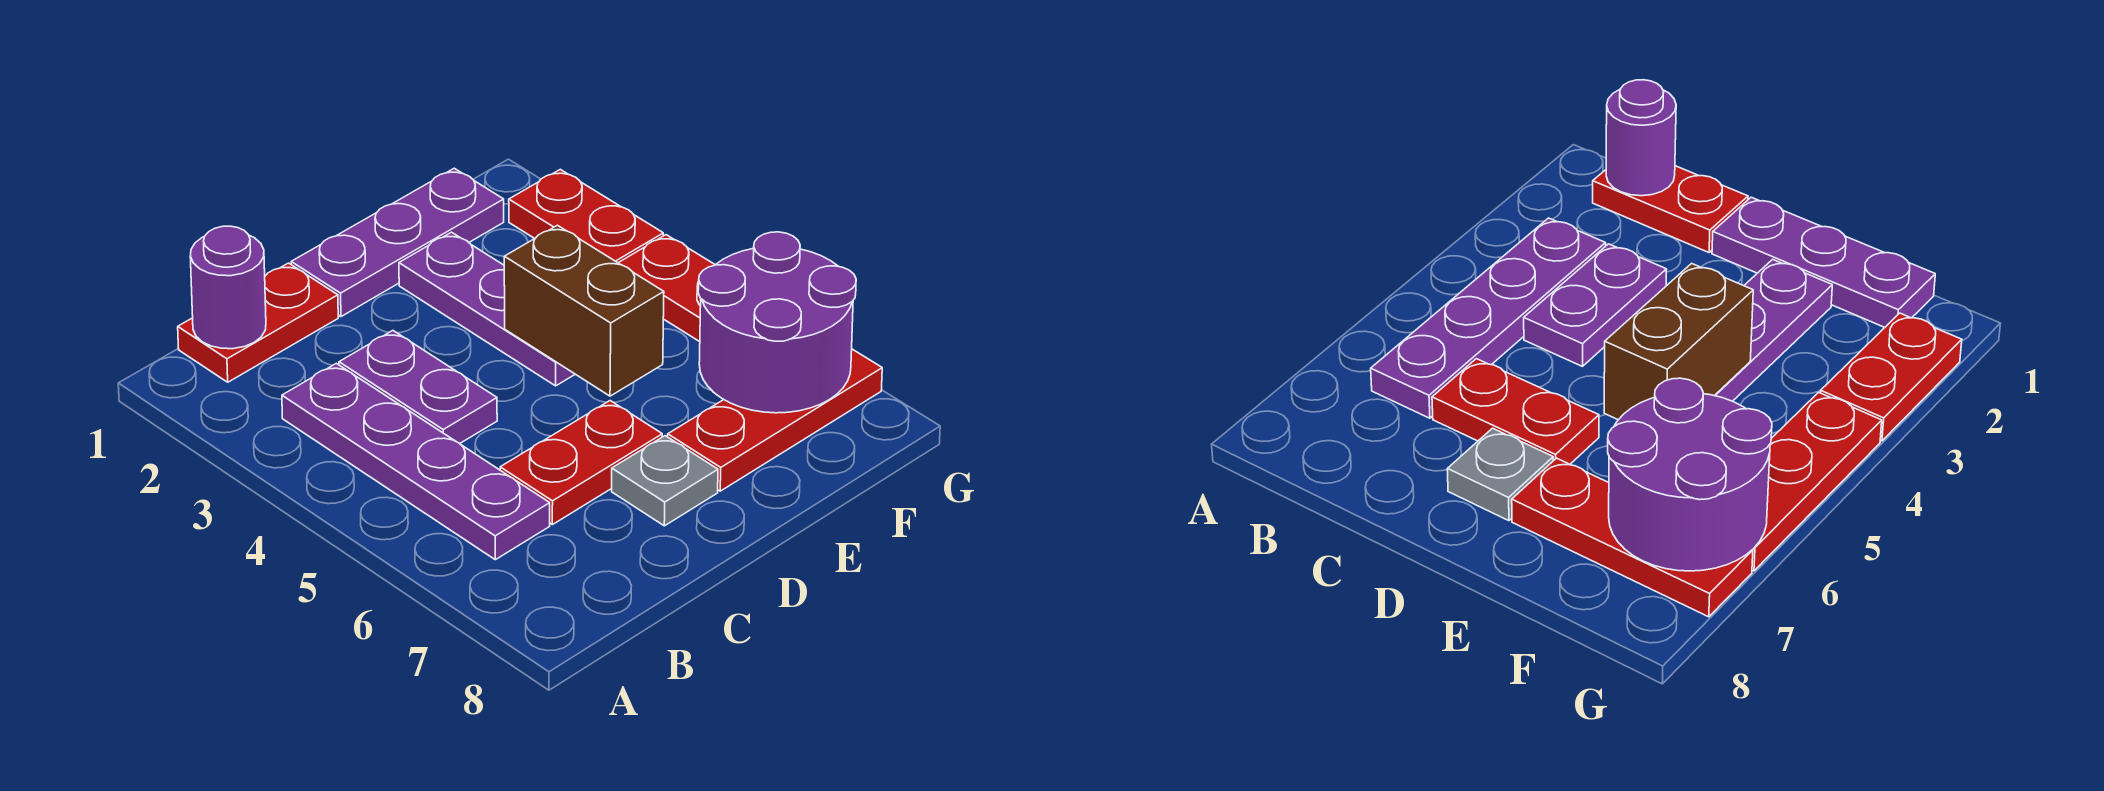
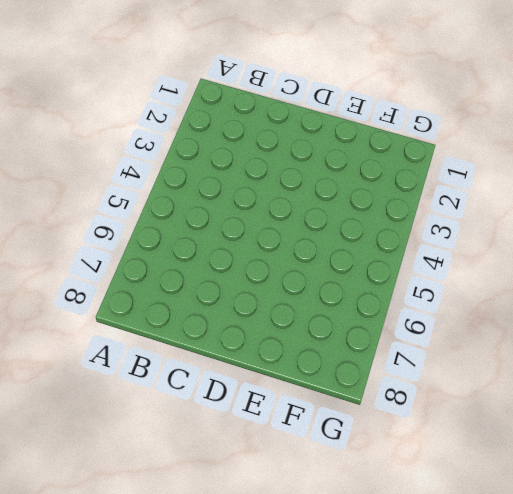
none -> red 1x2 plate [178,263,338,382]
none -> purple 1x4 plate [282,363,550,560]
none -> purple 1x2 plate [339,331,497,444]

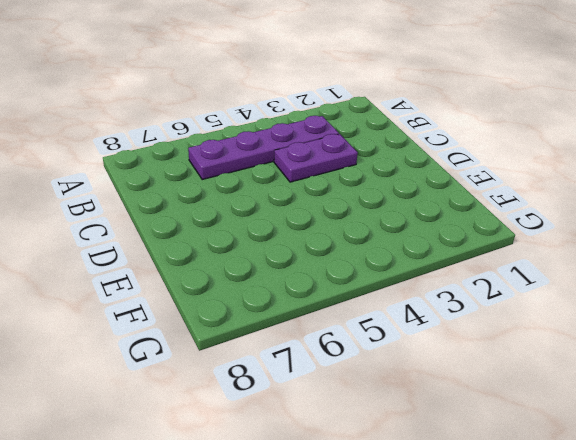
none -> red 1x2 plate [178,263,338,382]
none -> red 1x2 plate [500,401,662,525]
none -> purple 1x3 plate [291,168,504,317]

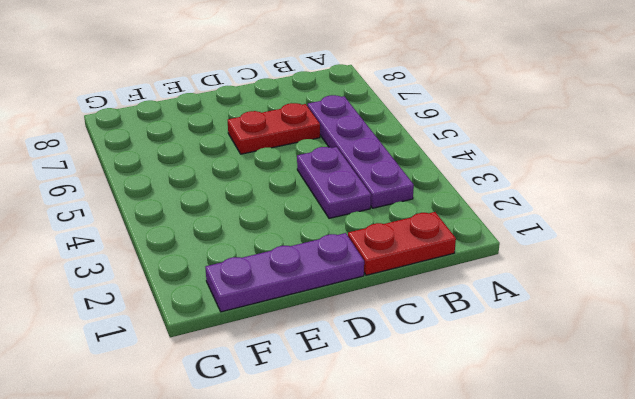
none -> grey 1x1 plate [612,436,718,526]
none -> purple 1x3 plate [399,232,575,386]
none -> red 1x3 plate [668,349,882,491]

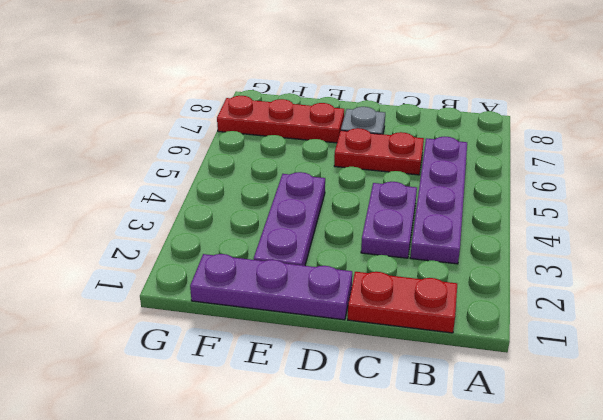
none -> red 1x2 plate [509,169,663,263]
none -> red 1x3 plate [619,235,715,342]
none -> purple 1x1 round brick [190,226,266,349]

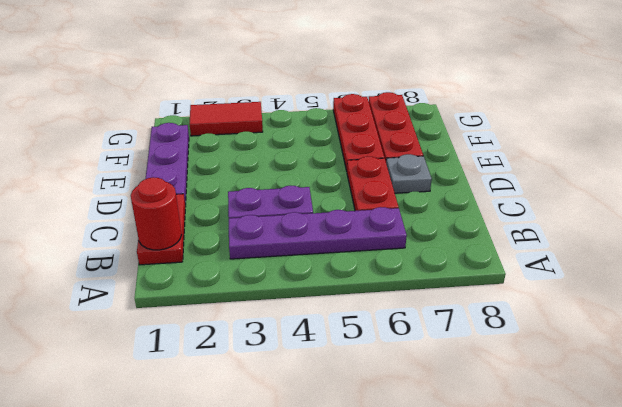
red 1x1 round brick [131,177,182,250] -> purple 1x1 round brick [190,226,266,349]
red 1x3 plate [333,94,384,171] -> red 1x3 plate turned to [619,235,715,342]
red 1x2 tile [190,102,263,136] -> red 1x2 plate [509,169,663,263]
none -> purple 1x3 plate [399,232,575,386]
none -> brown 1x2 brick [504,225,664,396]
none -> purple 2x2 round brick [698,232,856,413]

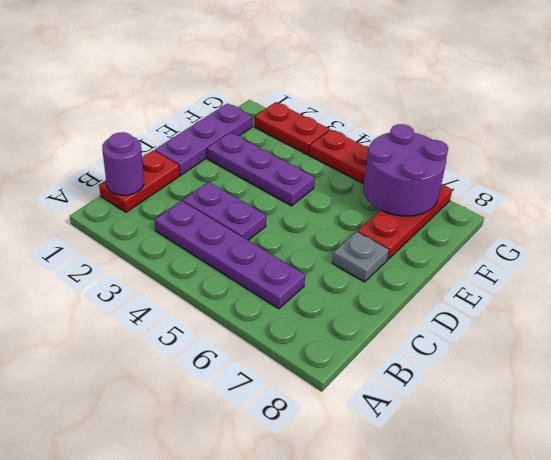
none -> red 1x2 plate [500,401,662,525]
none -> brown 1x2 brick [504,225,664,396]

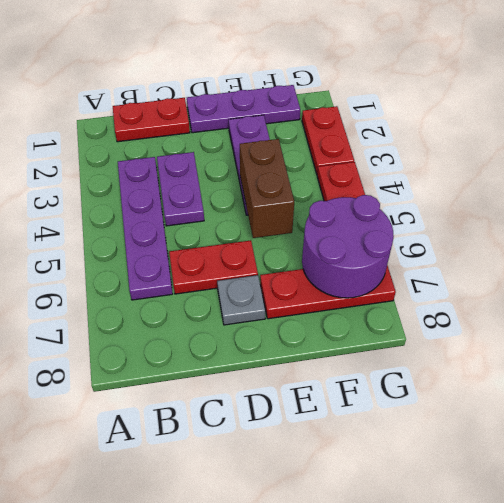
none -> purple 1x1 round brick [190,226,266,349]

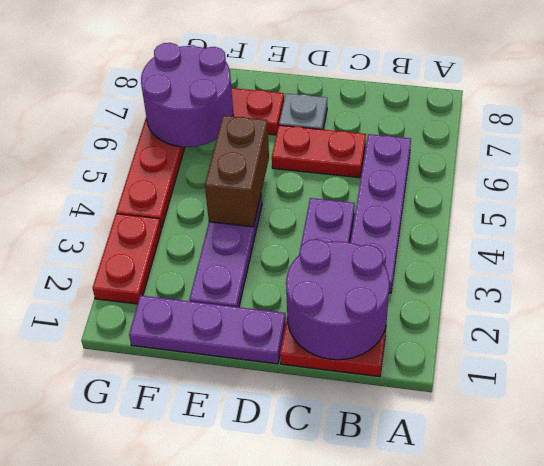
purple 2x2 round brick [286,239,389,360] -> purple 1x1 round brick [190,226,266,349]

